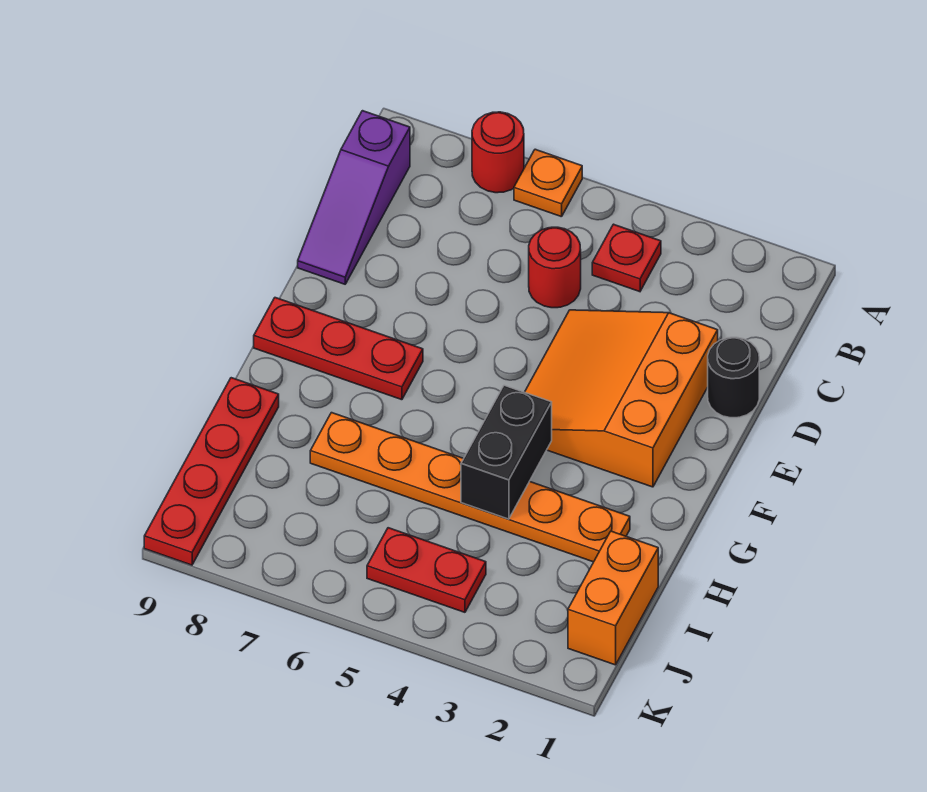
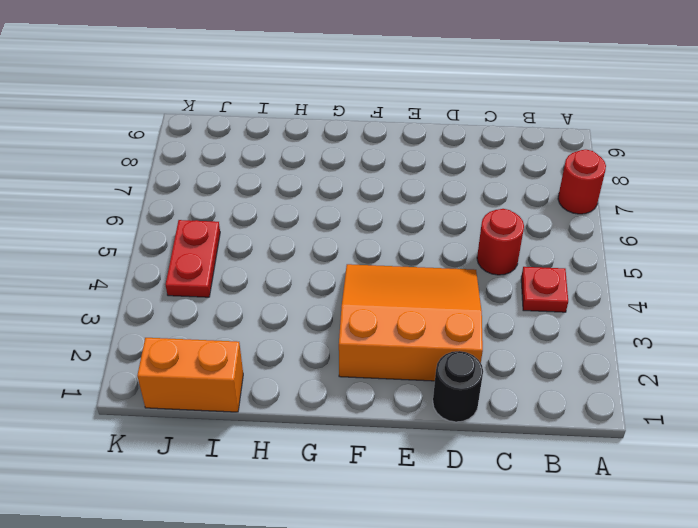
none -> orange 1x1 plate [514,149,582,217]
none -> purple 1x3 slope [298,111,410,284]
none -> red 1x3 plate [254,298,423,400]

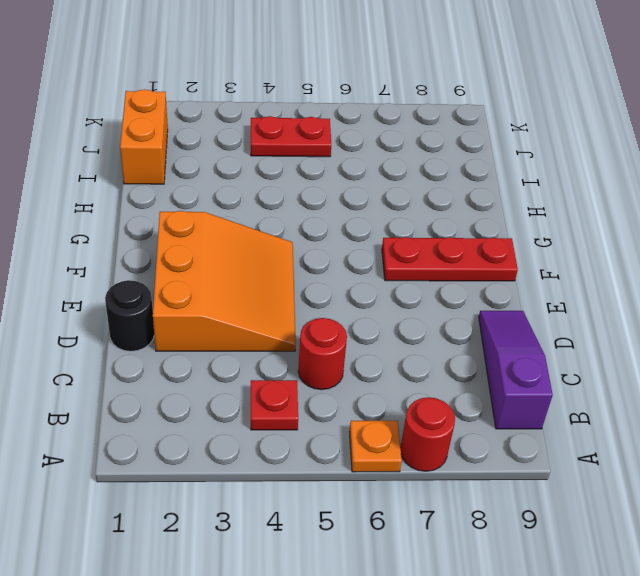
none -> orange 1x6 plate [310,413,630,562]
none -> red 1x4 plate [144,378,279,565]
none -> black 1x2 brick [461,385,552,519]

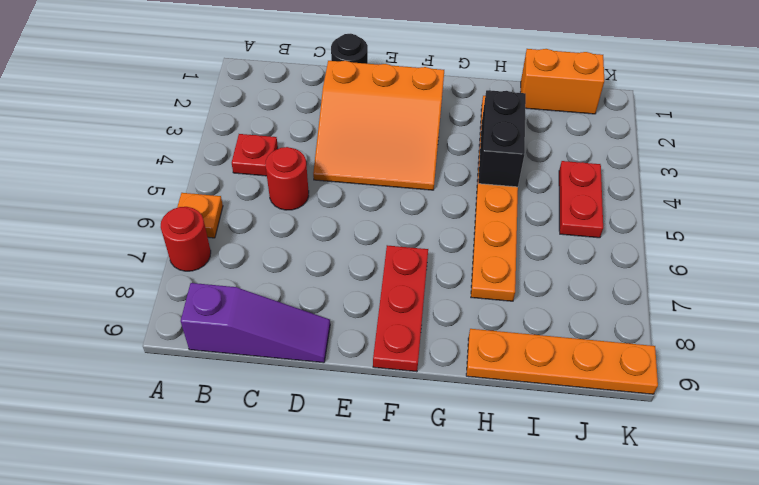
black 1x2 brick [478,90,526,187] -> black 1x2 brick turned to [461,385,552,519]
orange 1x4 plate [466,329,658,394] -> red 1x4 plate [144,378,279,565]

